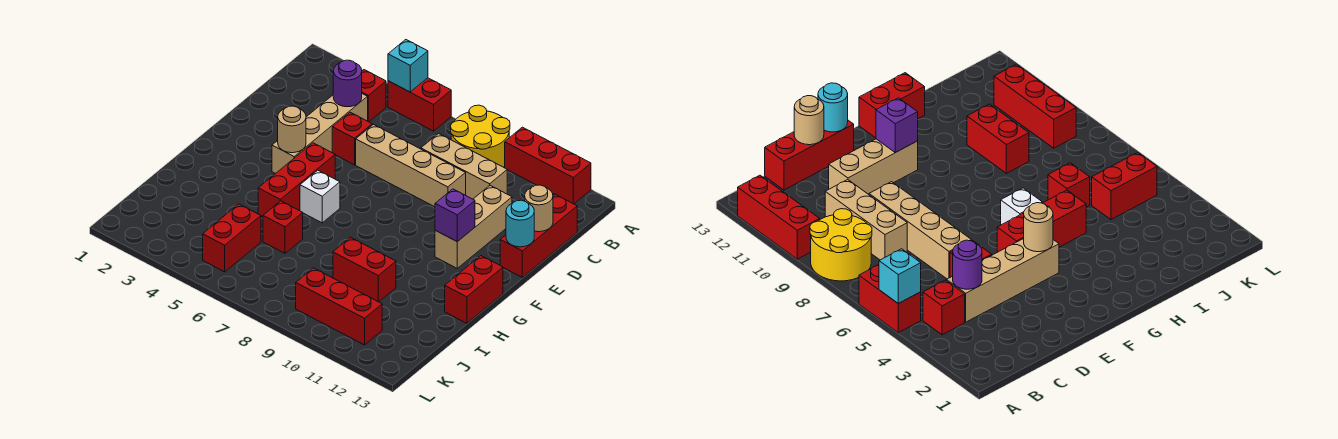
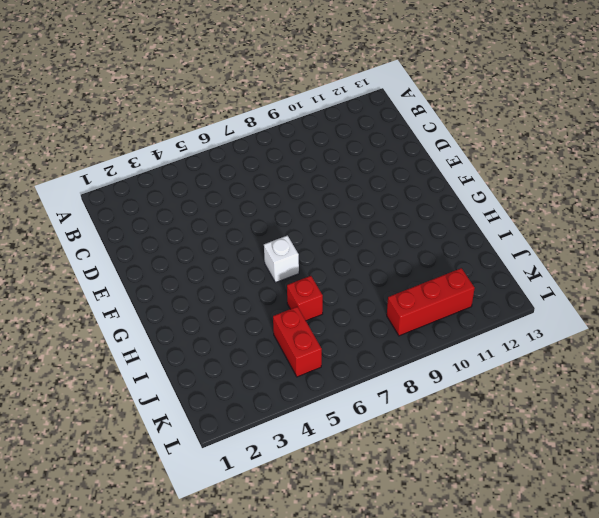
none -> red 1x2 brick [388,78,451,131]
none -> yellow 2x2 round brick [451,105,510,167]
none -> red 1x3 brick [505,127,591,204]

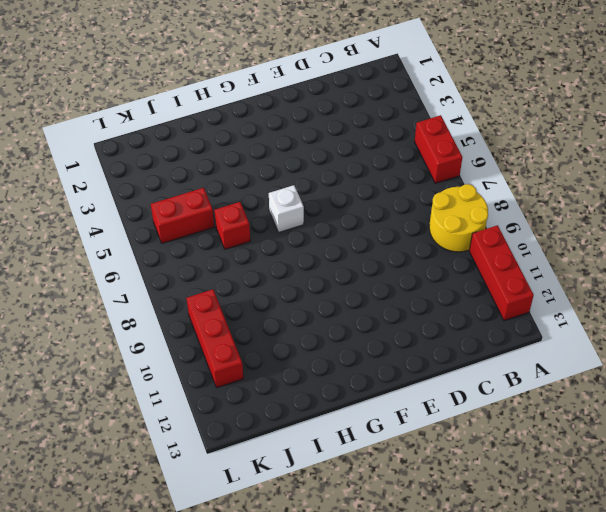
none -> red 1x1 brick [362,70,386,122]
none -> tan 1x4 brick [272,94,368,174]
none -> tan 1x3 brick [421,134,507,199]

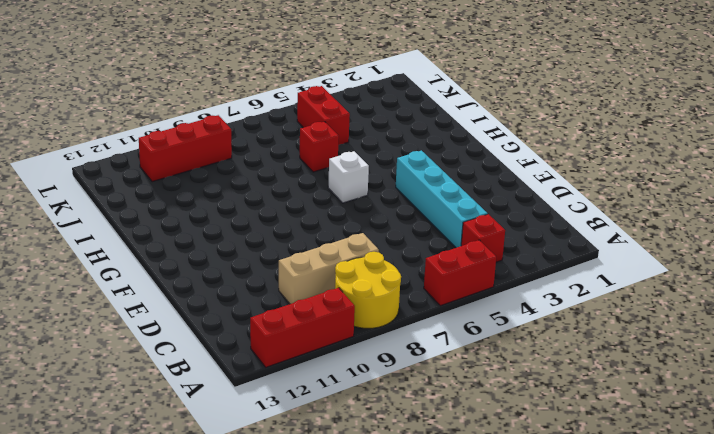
cyan 1x4 brick [396,151,488,248] -> tan 1x4 brick [272,94,368,174]
none -> red 1x3 brick [500,194,577,277]
none -> red 1x1 brick [332,112,372,165]
none -> tan 1x4 brick [356,125,466,207]

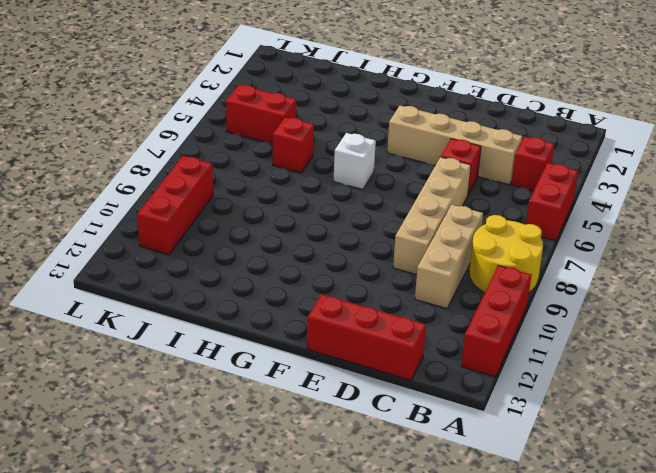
none -> tan 1x3 brick [435,186,512,268]
none -> red 1x3 brick [258,143,335,217]
none -> red 1x2 brick [445,256,503,323]

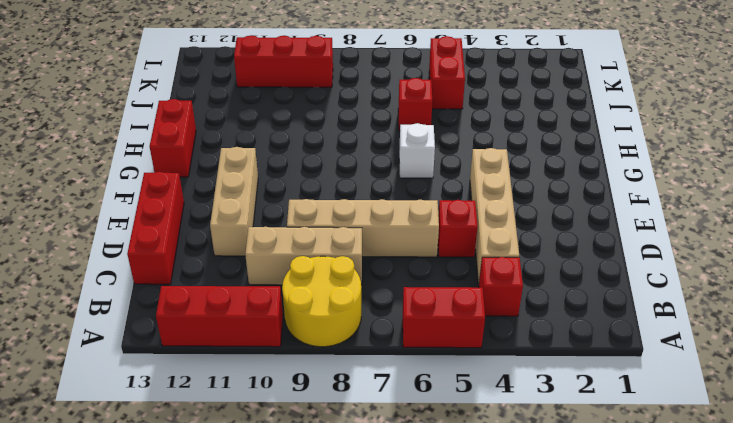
none -> red 1x3 brick [258,143,335,217]
none -> red 1x2 brick [333,237,396,302]
none -> cyan 1x1 brick [388,40,428,92]

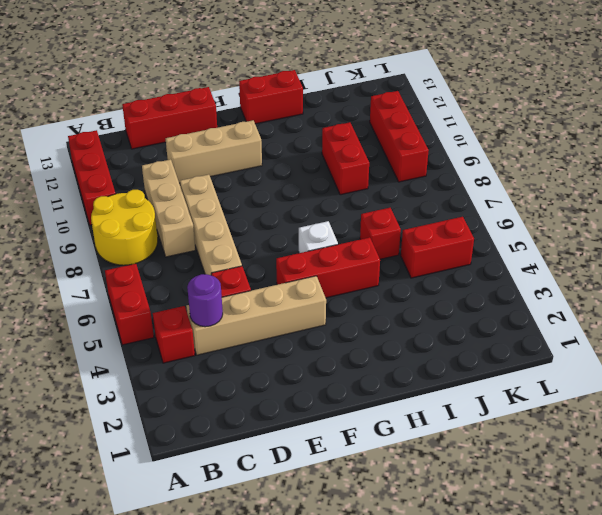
none -> cyan 1x1 brick [388,40,428,92]
none -> tan 1x1 round brick [525,185,553,232]
none -> cyan 1x1 round brick [506,200,534,247]

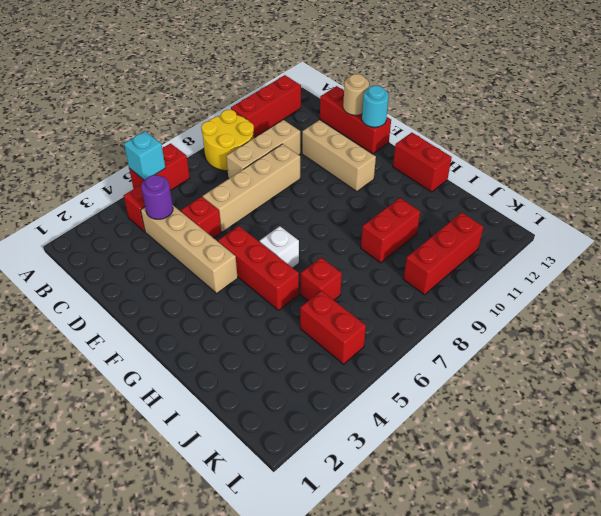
none -> tan 1x1 round brick [278,106,306,153]
none -> purple 1x1 brick [435,189,475,242]

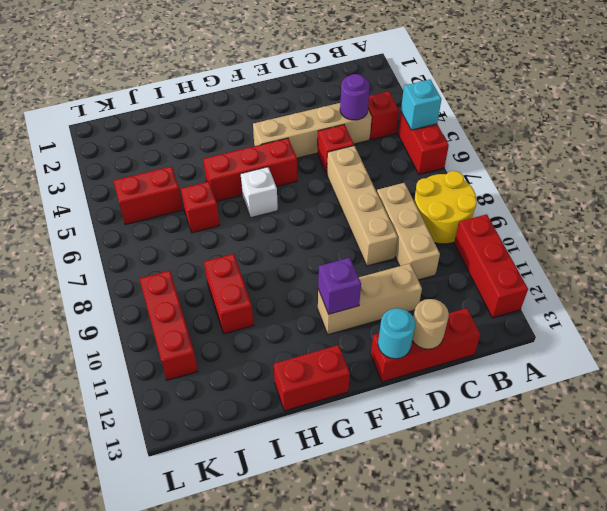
none -> tan 1x1 round brick [278,106,306,153]

